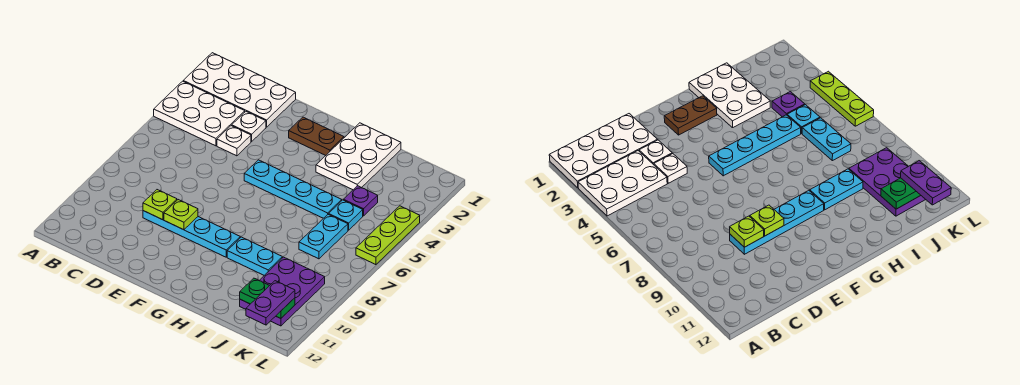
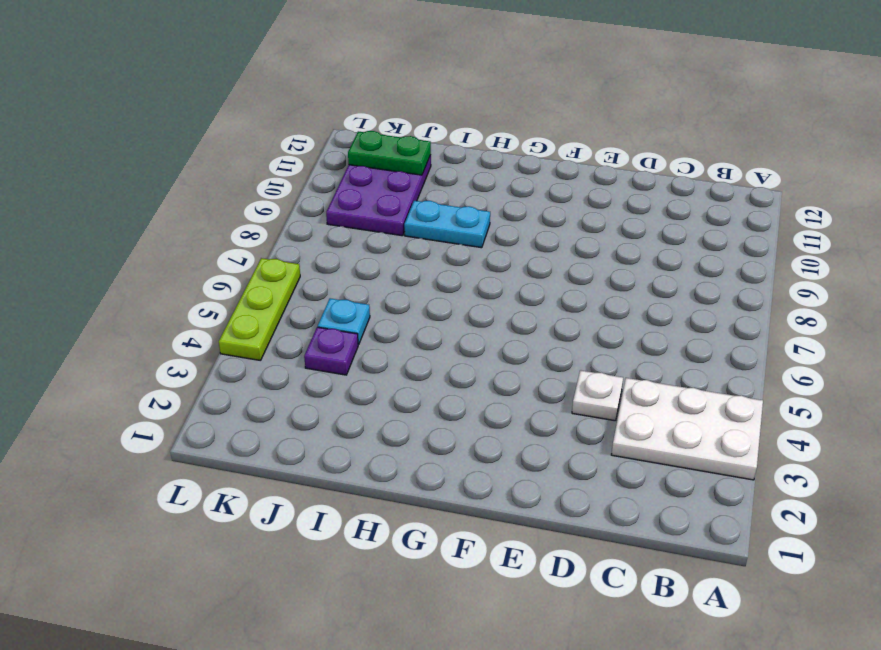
none -> white 2x4 plate [183,53,296,127]
none -> white 1x1 plate [232,112,266,141]
none -> cyan 1x4 plate [143,211,240,257]

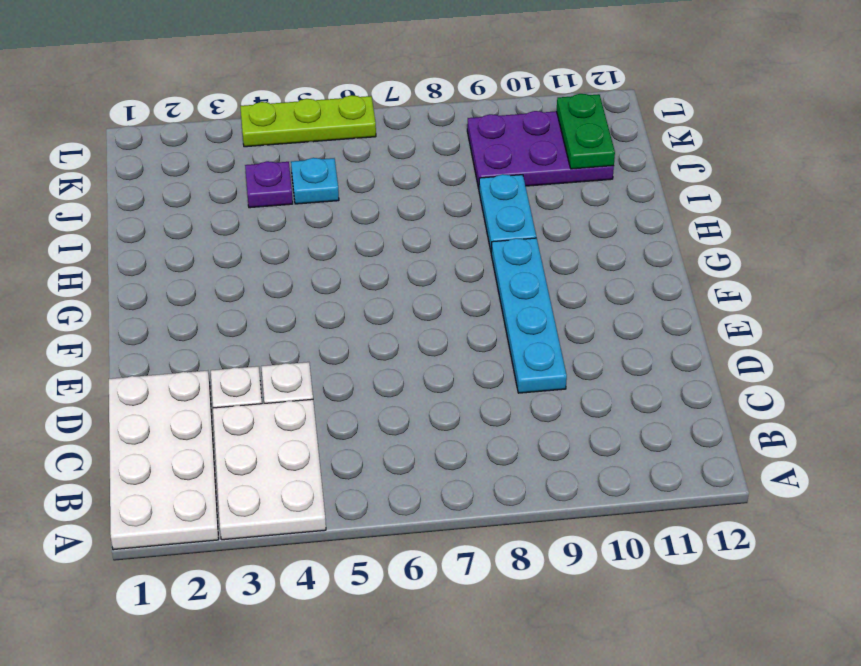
none -> brown 1x2 plate [289,117,344,156]
none -> cyan 1x4 plate [244,160,342,218]
none -> white 2x3 plate [316,123,401,190]

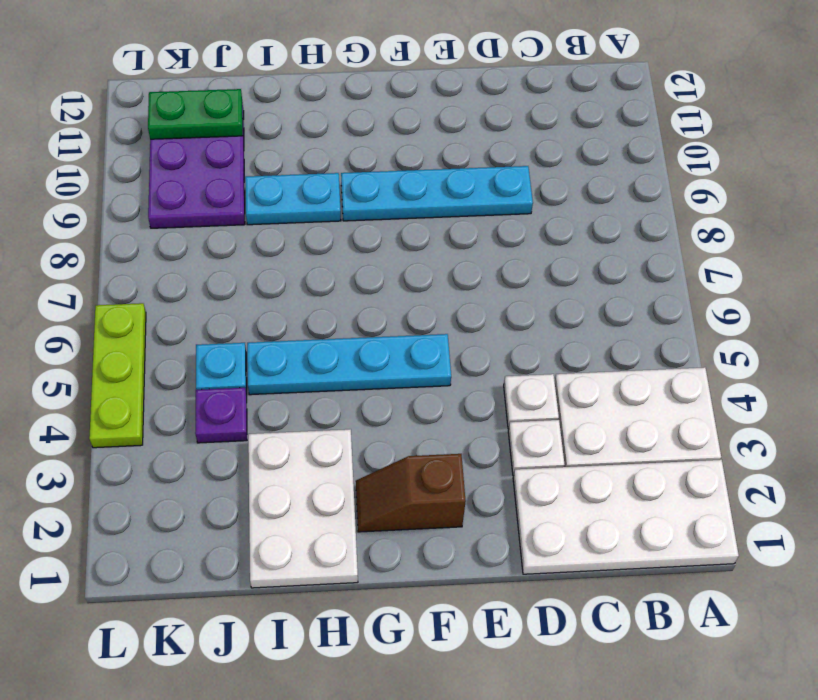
brown 1x2 slope [356,454,466,532] -> brown 1x2 plate [289,117,344,156]
none -> cyan 1x2 plate [299,214,348,259]
none -> lime 1x1 plate [143,190,177,220]
none -> lime 1x1 plate [164,200,198,230]

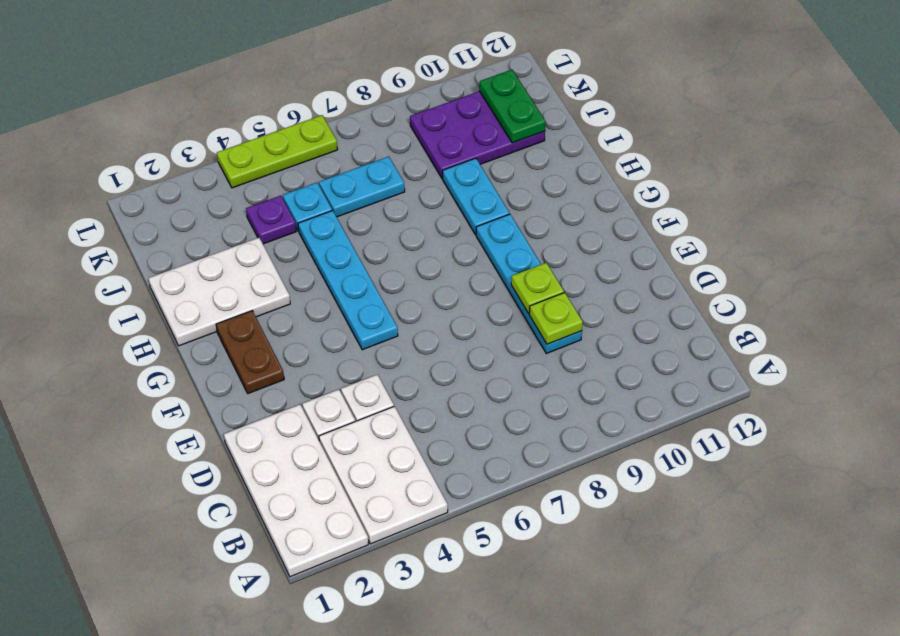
none -> purple 1x2 plate [246,281,295,325]

